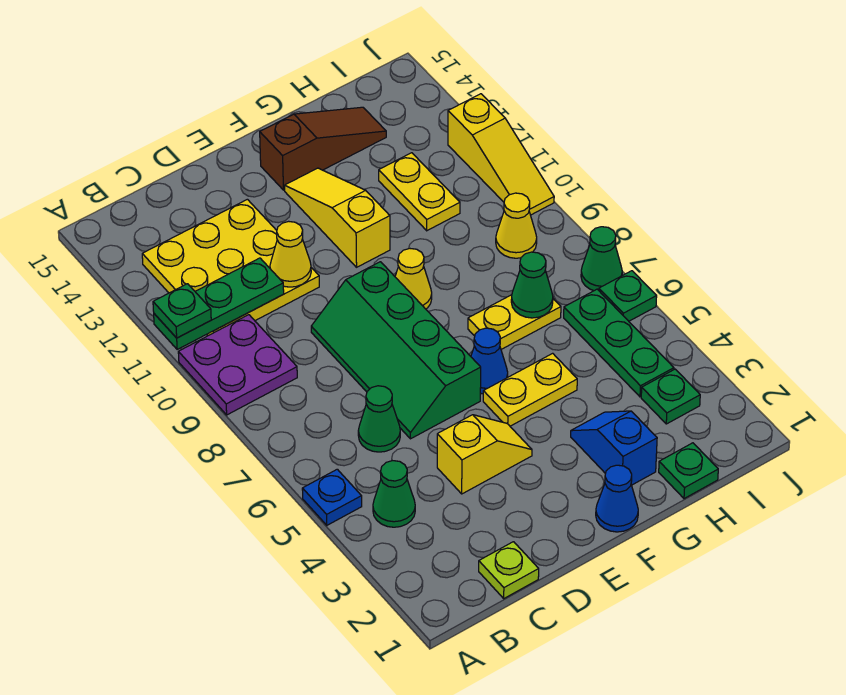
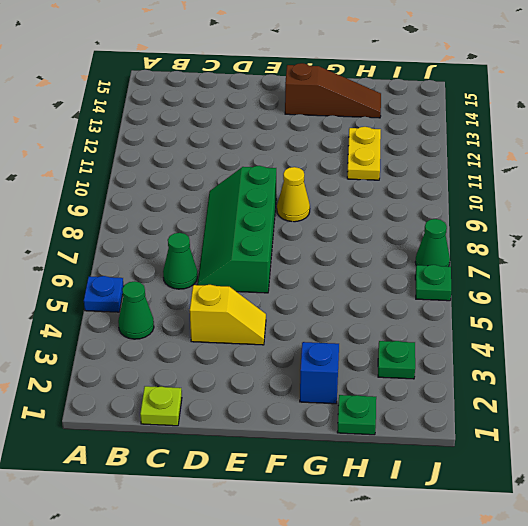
none -> purple 2x2 plate [178,315,297,415]
none -> yellow 3x3 plate [142,199,319,336]
none -> blue 1x1 cone [596,465,638,532]

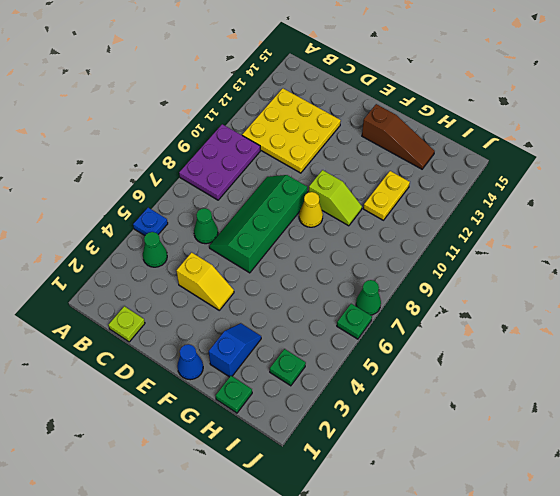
purple 2x3 plate [179,124,260,200] -> purple 2x2 plate [178,315,297,415]
lime 1x2 slope [309,170,362,226] -> none
none -> yellow 1x2 plate [483,353,577,426]
none -> blue 1x1 cone [471,328,508,394]
none -> yellow 1x3 slope [285,168,390,267]

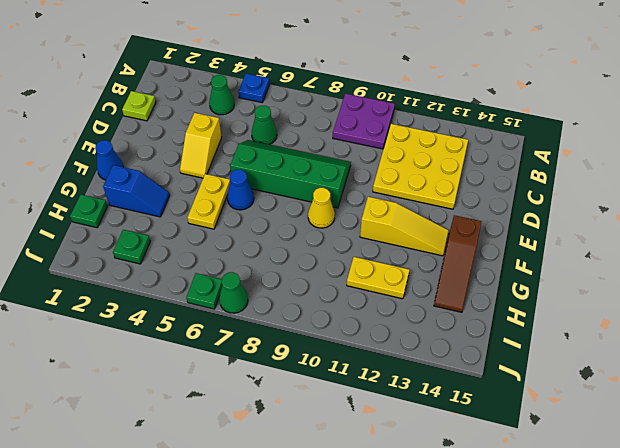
none -> yellow 1x2 plate [468,295,561,349]
none -> green 1x3 plate [564,289,674,397]
none -> yellow 1x1 cone [496,193,537,258]

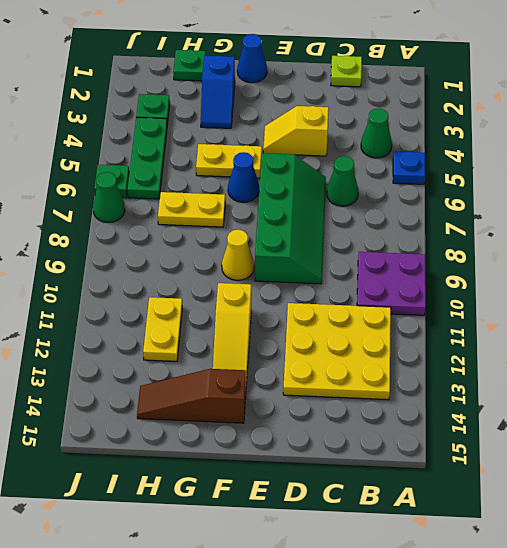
none -> yellow 1x1 cone [496,193,537,258]
none -> yellow 1x3 slope [448,94,554,215]
none -> green 1x3 plate [154,258,284,349]

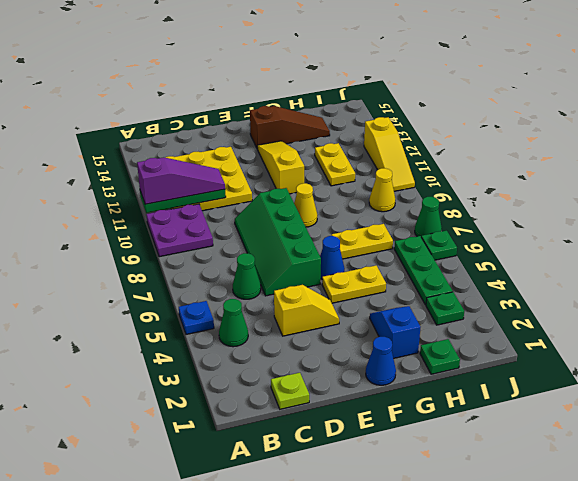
purple 1x3 slope [137,157,225,204] -> green 1x1 plate [153,284,211,338]
none -> yellow 1x1 cone [270,221,311,287]
none -> green 1x1 cone [511,252,553,318]

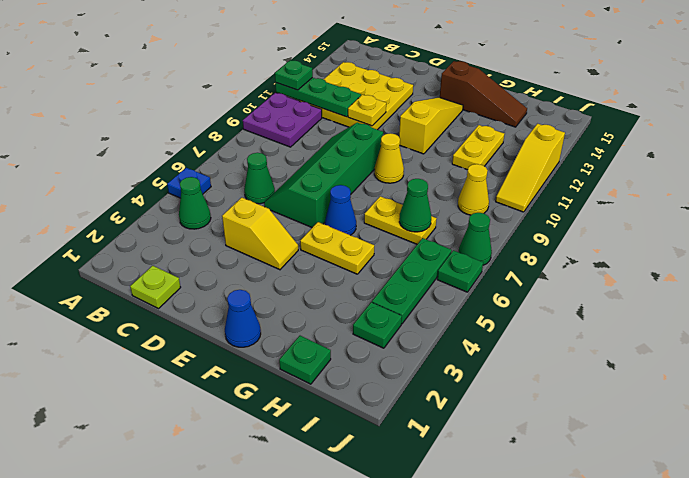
yellow 1x1 plate [348,95,386,126] -> yellow 1x1 cone [270,221,311,287]
none -> blue 1x2 slope [571,411,657,485]

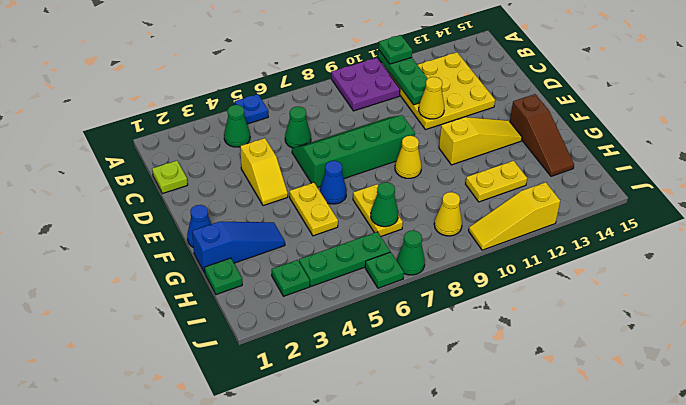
blue 1x3 slope [192,222,285,273] -> blue 1x2 slope [571,411,657,485]

